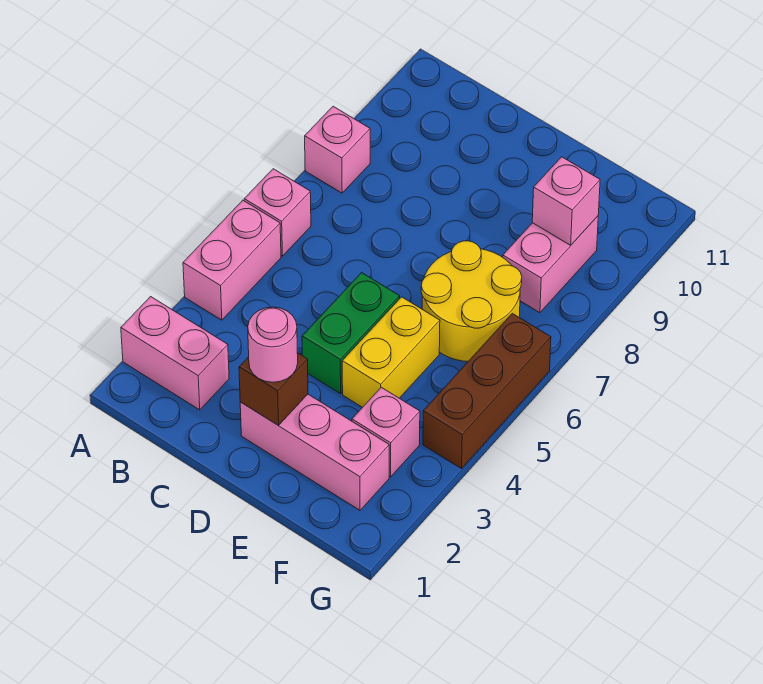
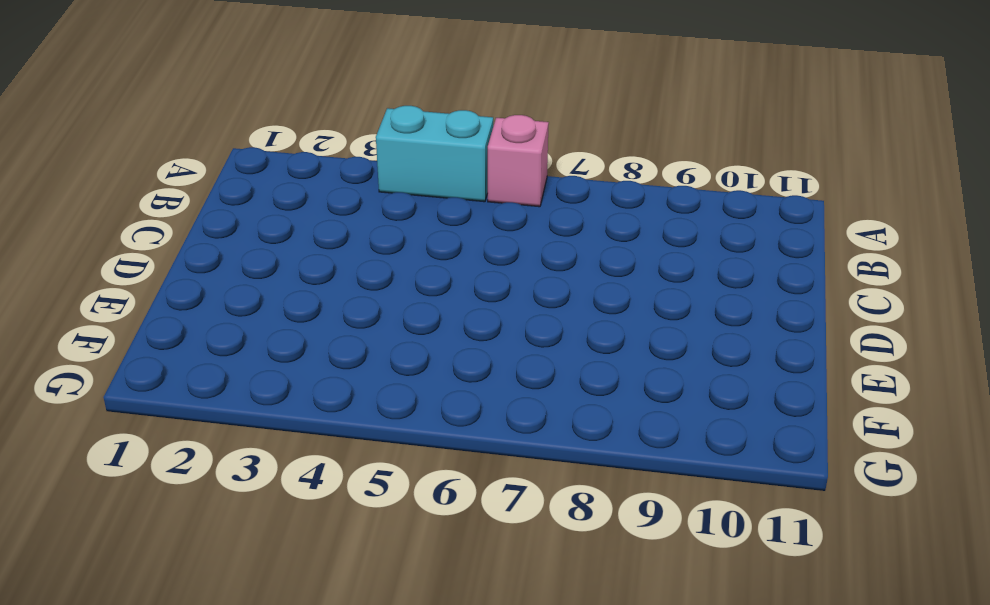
cyan 1x2 brick [376,106,493,202] -> pink 1x2 brick [183,200,281,320]
none -> pink 1x2 brick [121,297,229,410]
none -> pink 1x1 brick [305,106,370,193]
none -> pink 1x3 brick [240,394,389,510]

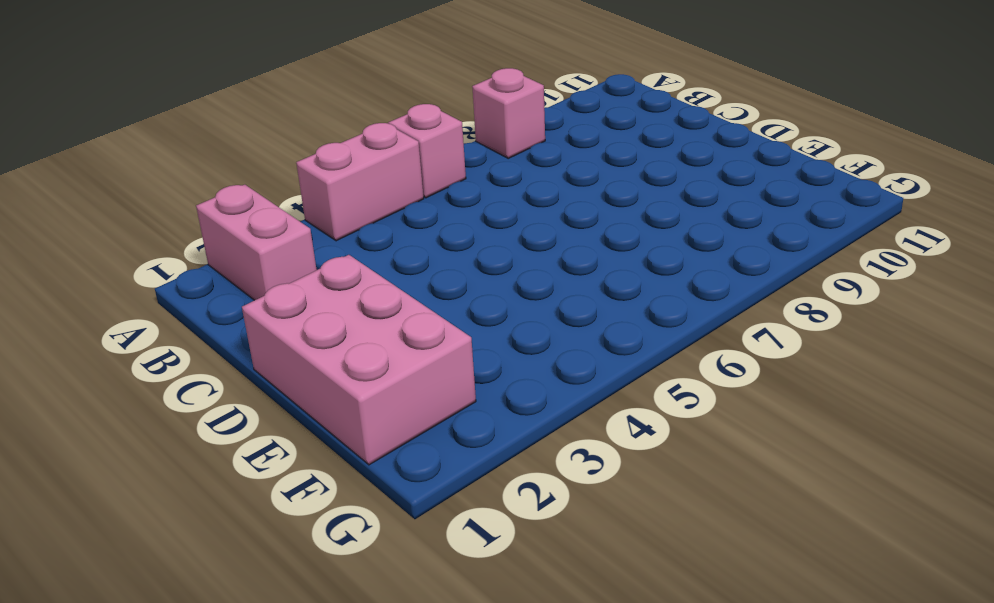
pink 2x3 brick [242,255,476,465] -> pink 1x3 brick [240,394,389,510]
none -> green 1x2 brick [302,273,400,394]
none -> yellow 1x2 brick [342,297,440,407]
none -> yellow 2x2 round brick [421,241,522,362]

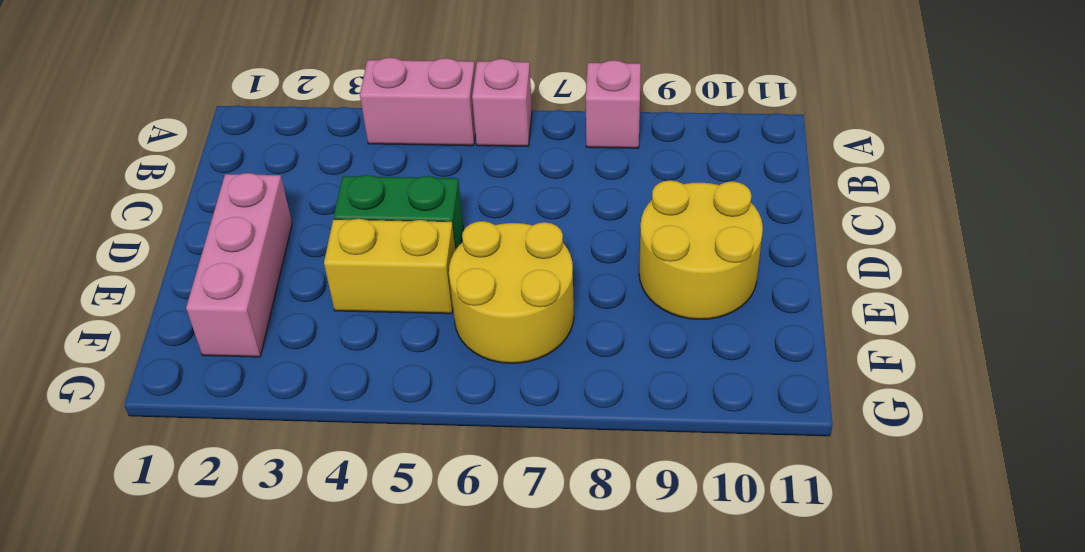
yellow 2x2 round brick [639,180,763,320] -> none
none -> pink 1x2 brick [121,297,229,410]
none -> pink 1x1 brick [352,387,420,477]
none -> pink 1x2 brick [503,216,598,313]

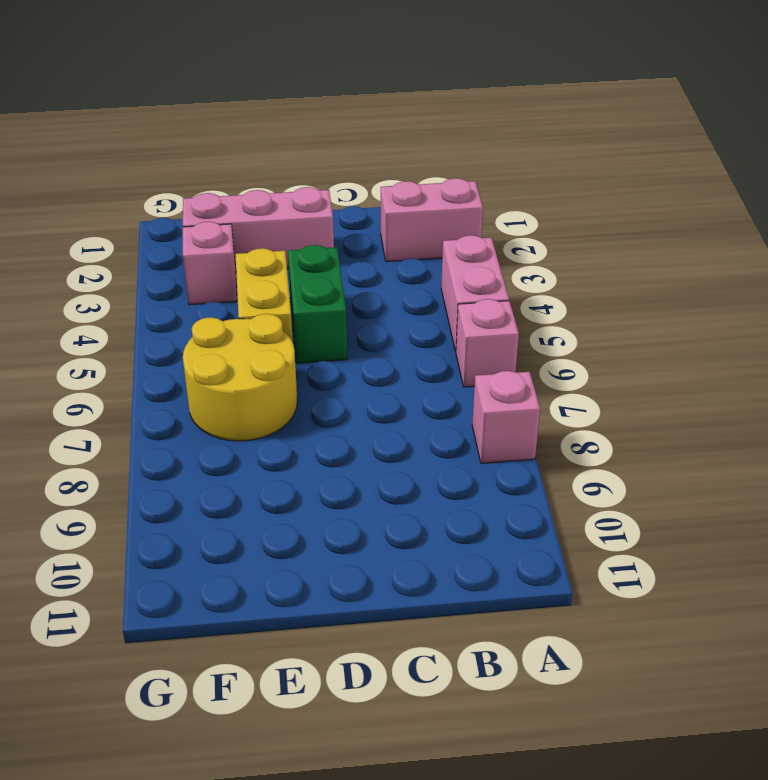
none -> pink 1x2 brick [503,216,598,313]
none -> brown 1x3 brick [423,313,551,469]
none -> brown 1x1 brick [239,353,308,425]

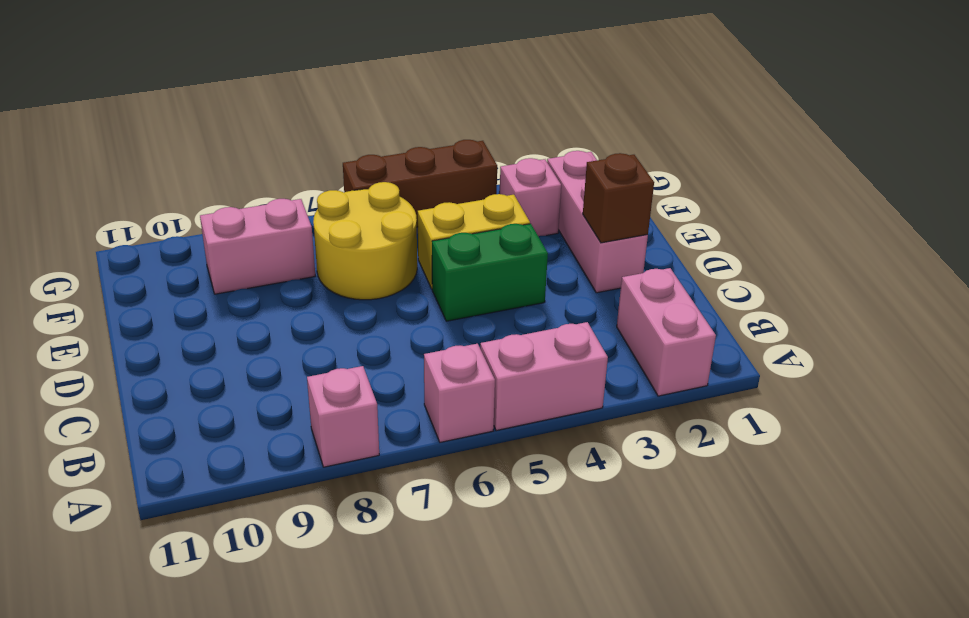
none -> pink 1x1 brick [532,157,600,245]
none -> pink 1x1 round brick [248,307,298,382]

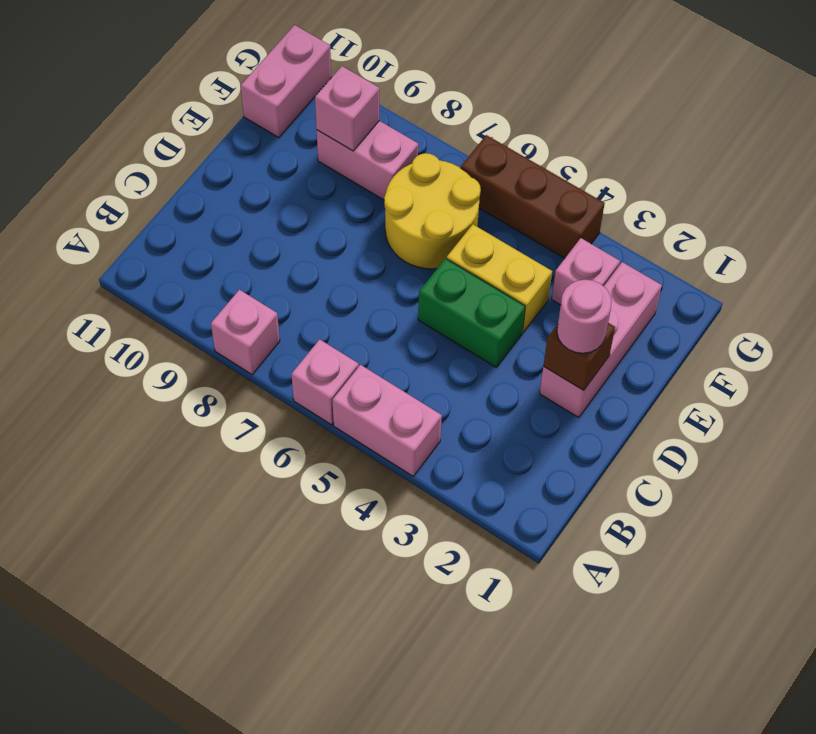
pink 1x2 brick [241,25,331,138] -> pink 1x2 brick moved to [121,297,229,410]

